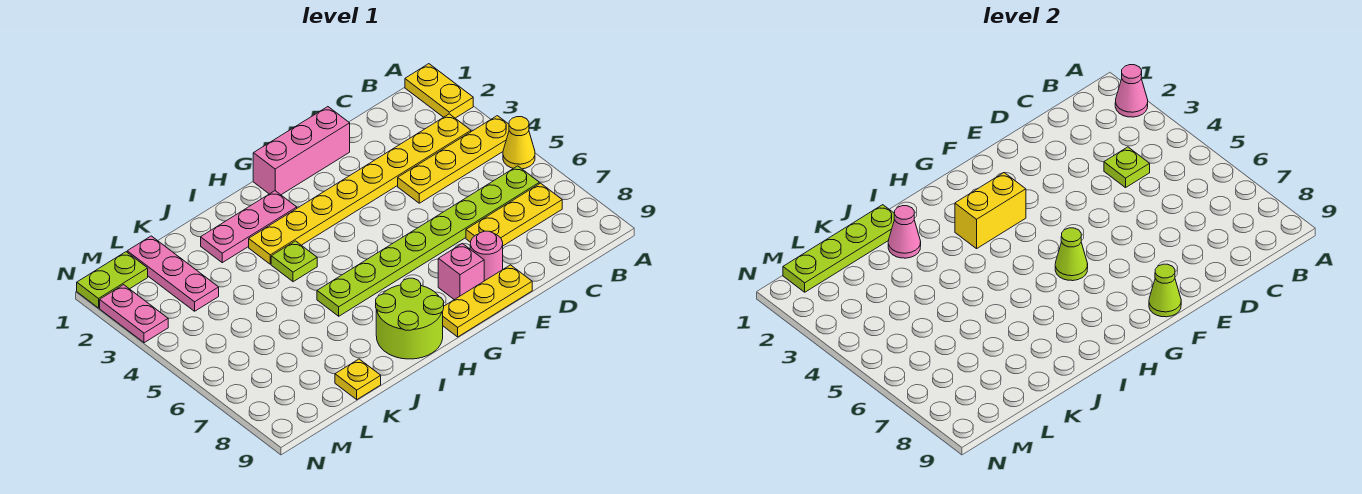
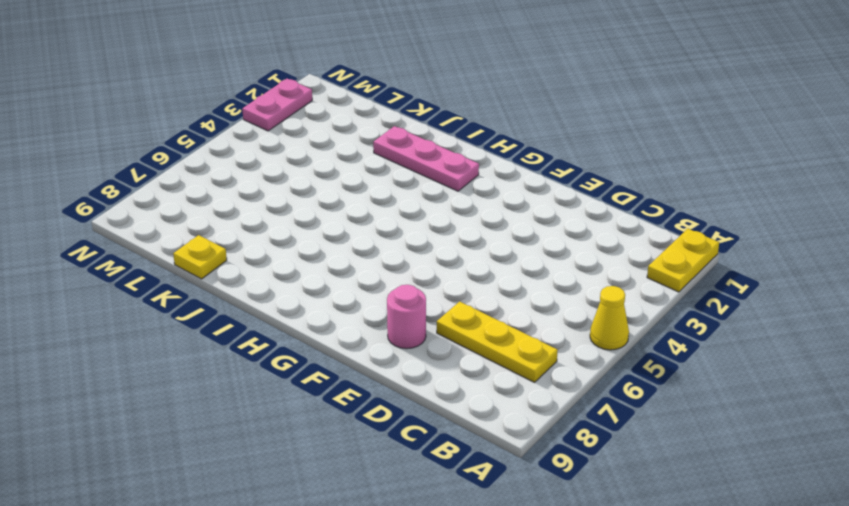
none -> yellow 1x4 plate [398,116,509,203]
none -> yellow 1x8 plate [249,114,471,264]
none -> lime 1x8 plate [317,166,539,316]

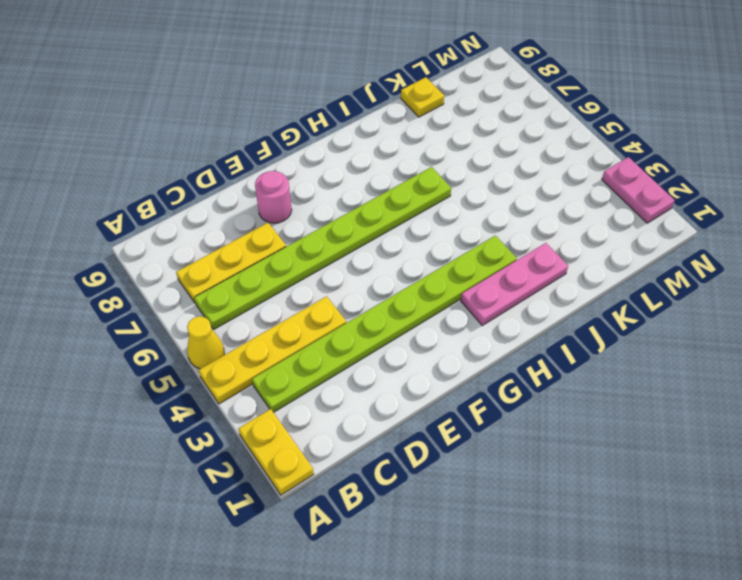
lime 1x8 plate [252,235,517,412] -> yellow 1x8 plate [249,114,471,264]
none -> pink 1x3 brick [253,107,350,195]
none -> yellow 1x3 plate [443,265,532,337]
none -> pink 1x1 brick [438,244,484,300]

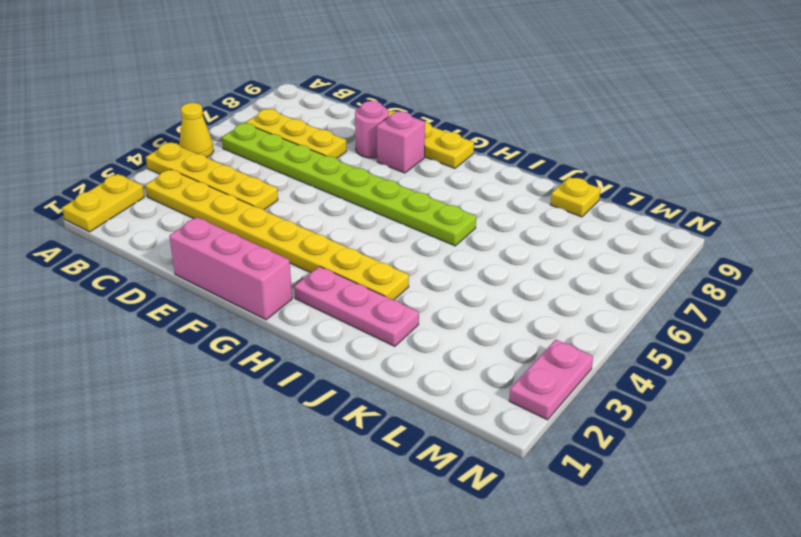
none -> lime 2x2 round brick [376,278,444,359]
none -> lime 1x1 plate [271,241,317,282]
none -> pink 1x3 plate [127,236,219,311]

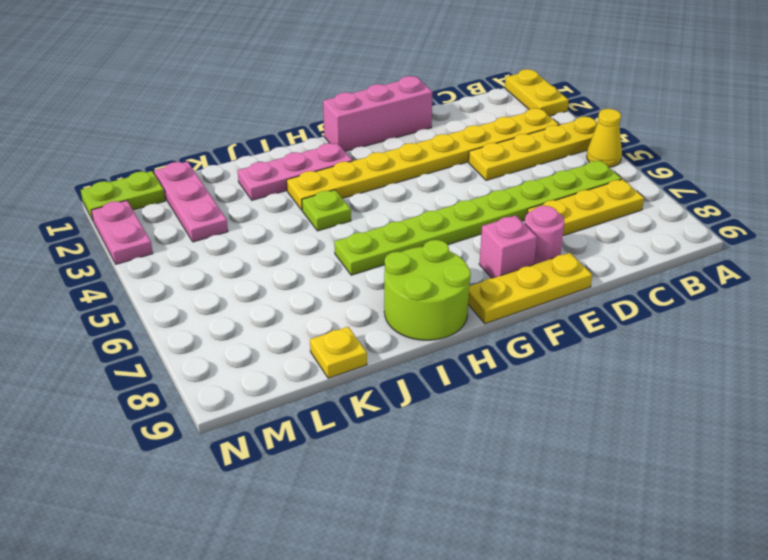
none -> pink 1x1 cone [1115,65,1148,117]
none -> lime 1x1 plate [1104,147,1150,188]
none -> lime 1x1 cone [1149,264,1181,317]

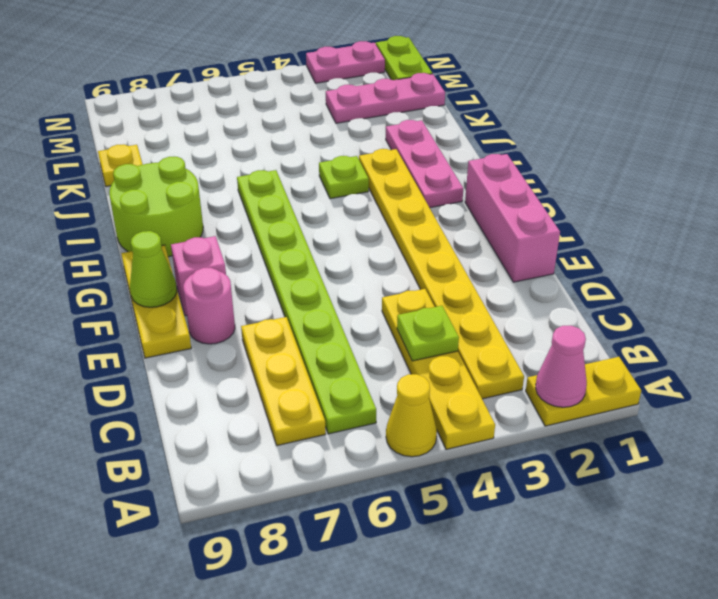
none -> yellow 1x2 brick [955,173,1026,249]
none -> lime 1x1 cone [1055,228,1088,281]
none -> lime 1x4 plate [783,205,894,292]

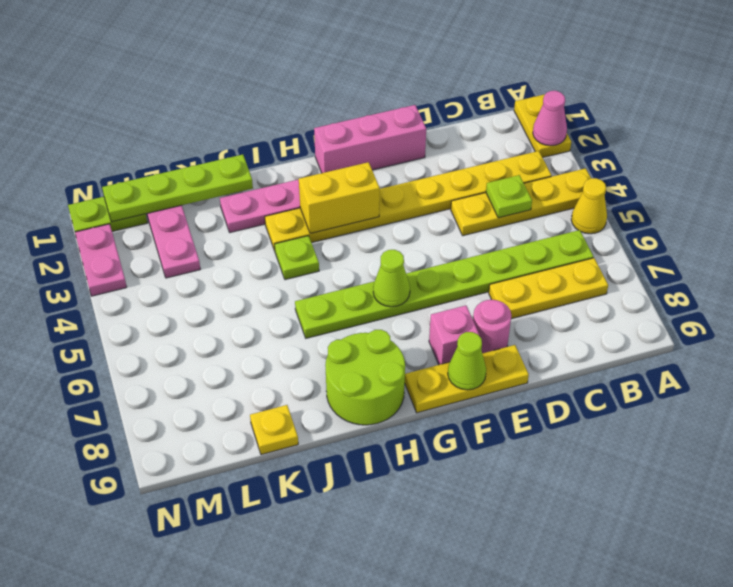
none -> pink 1x1 cone [888,206,921,258]

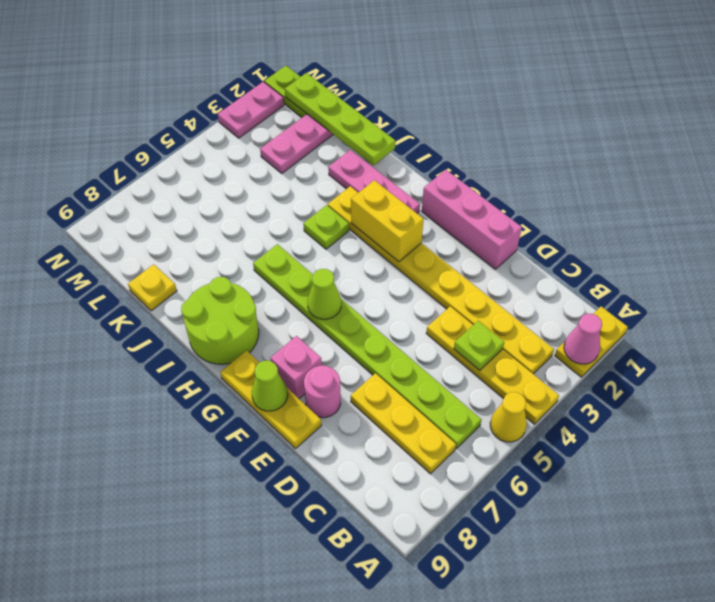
none -> pink 1x1 cone [888,206,921,258]

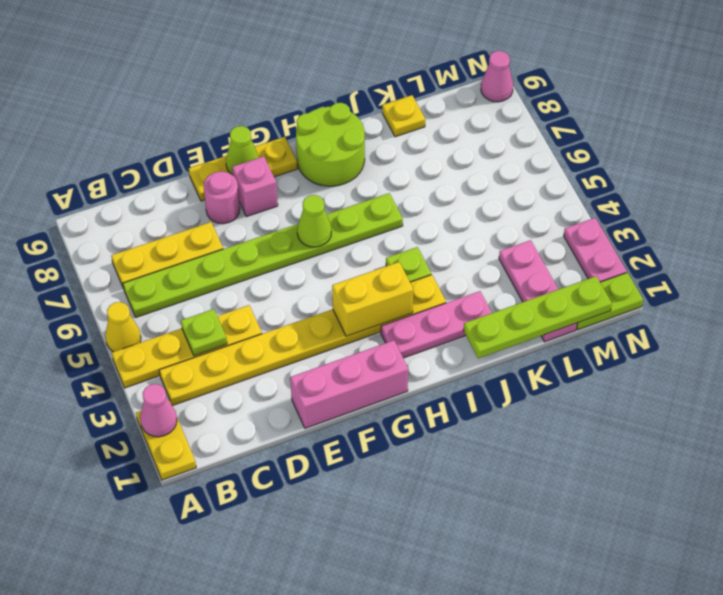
pink 1x1 cone [481,51,513,102] -> pink 1x1 cone moved to [888,206,921,258]

